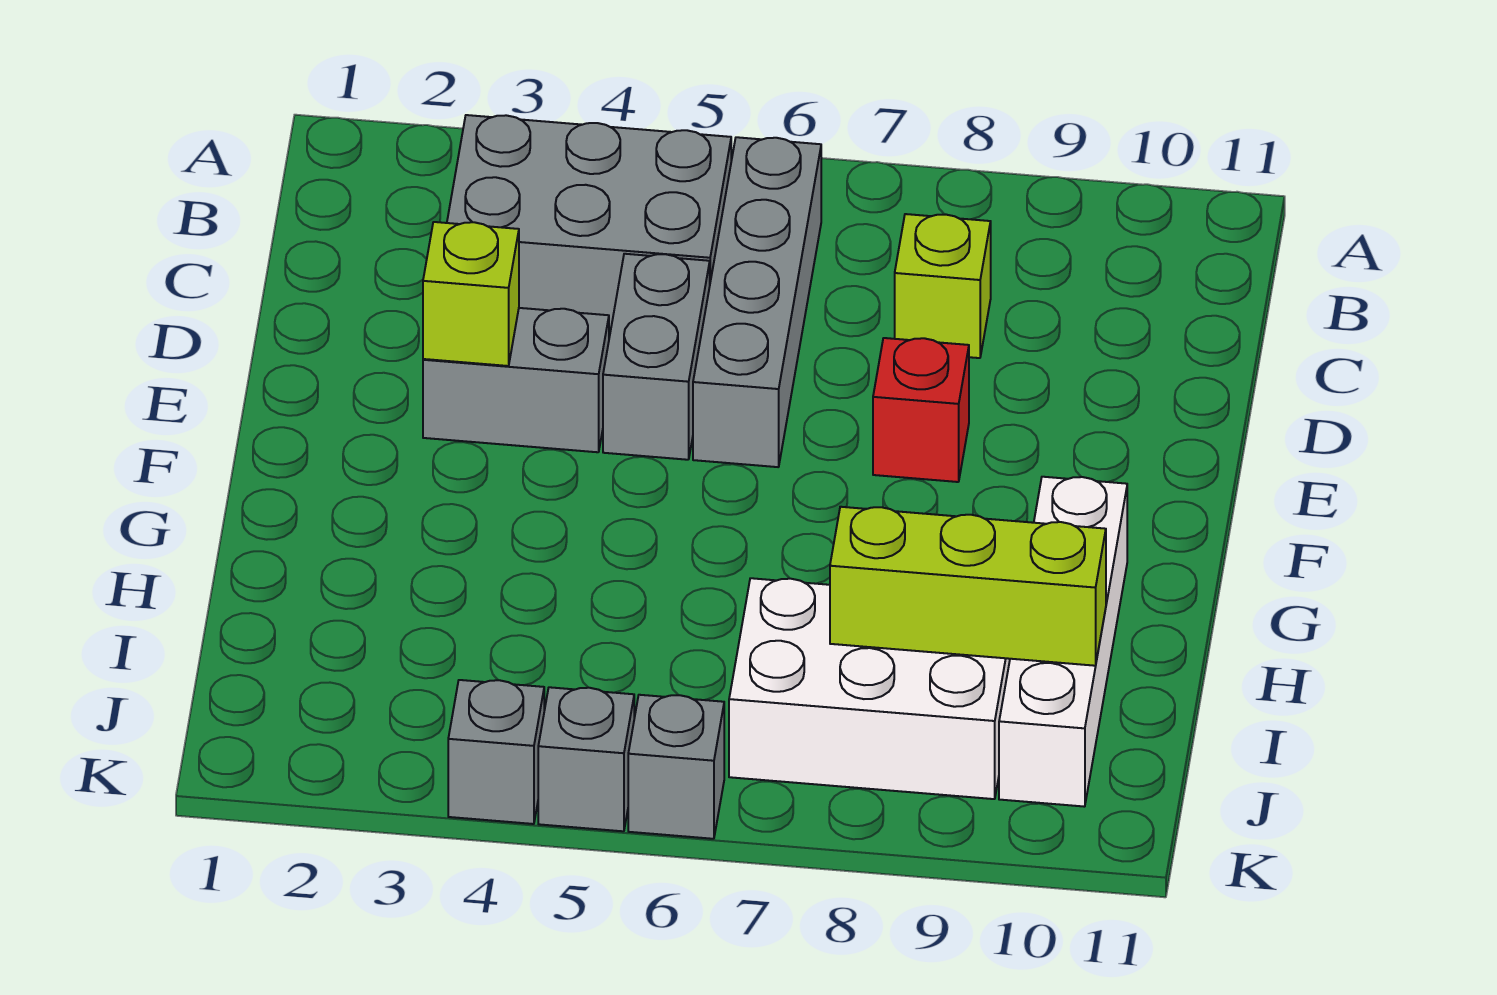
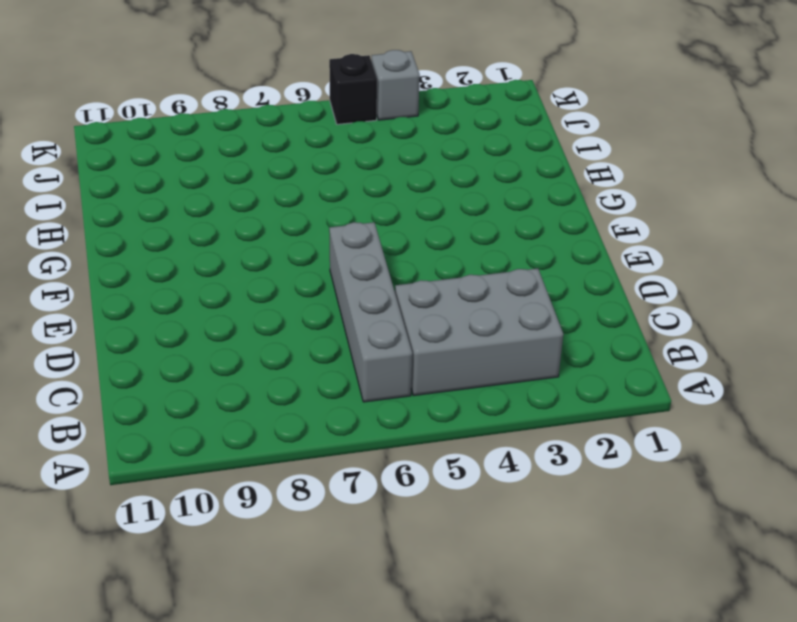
black 1x1 brick [329,54,377,124] -> grey 1x1 brick [538,687,634,831]
none -> lime 1x1 brick [895,214,991,358]
none -> grey 1x2 brick [603,254,710,460]
none -> grey 1x2 brick [423,308,609,452]

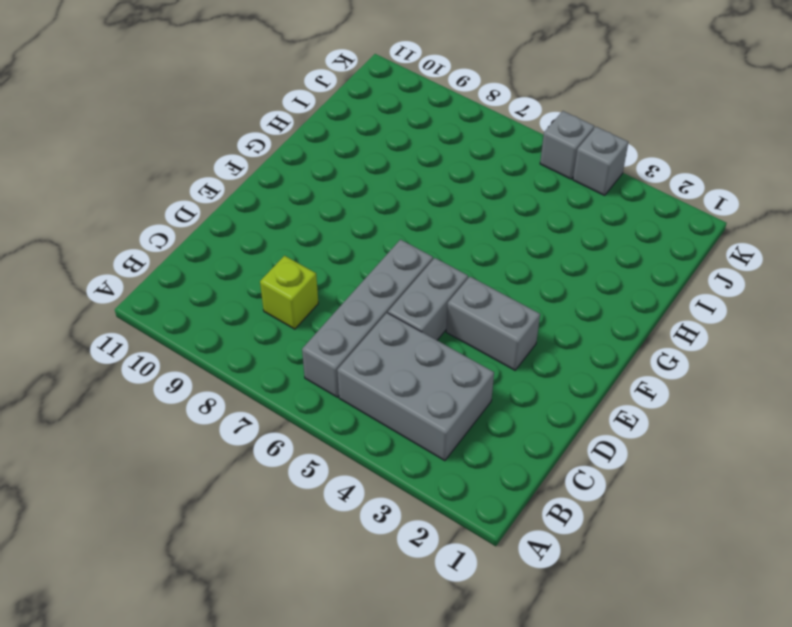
none -> red 1x1 brick [873,338,969,482]
none -> white 1x4 brick [999,477,1127,807]
none -> white 2x3 brick [729,578,1010,799]

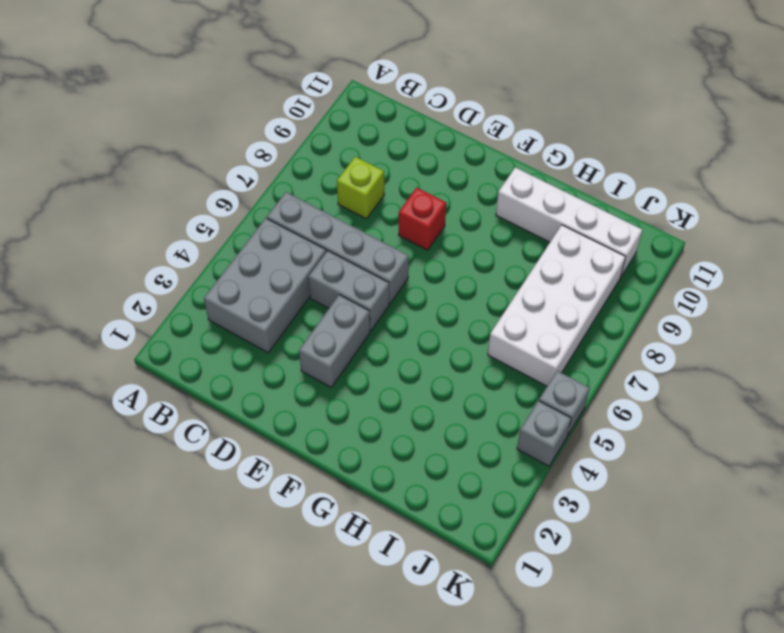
white 2x4 brick [488,225,625,386] -> white 2x3 brick [729,578,1010,799]
none -> grey 1x1 brick [628,695,724,839]
none -> lime 1x1 brick [423,222,519,366]
none -> lime 1x3 brick [830,507,1106,666]

